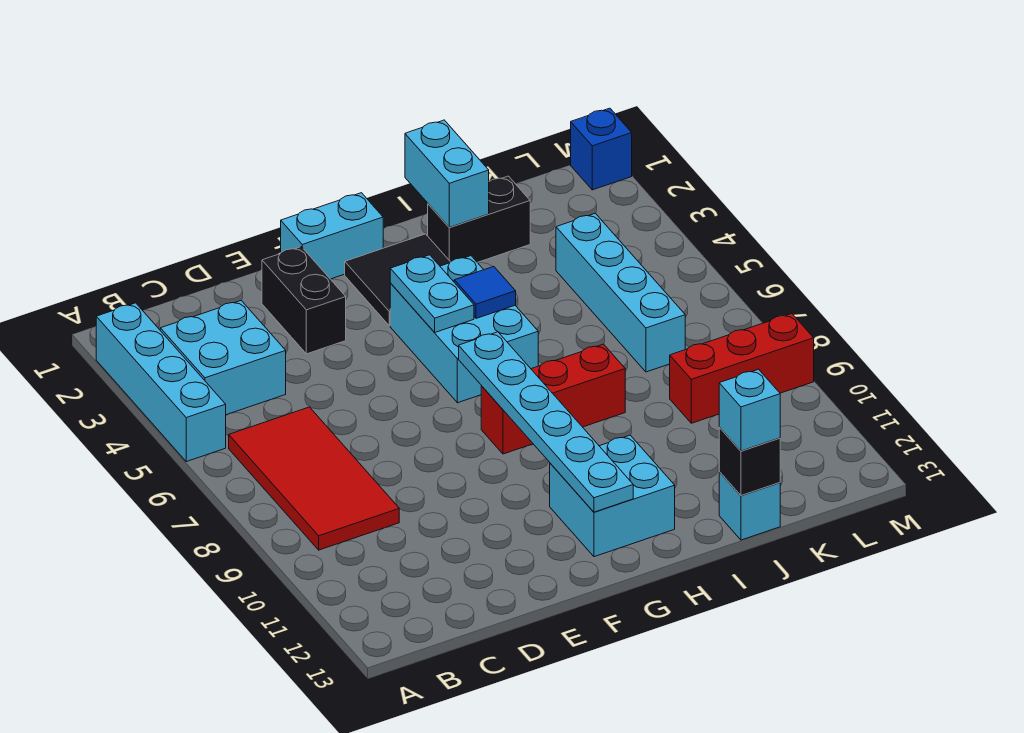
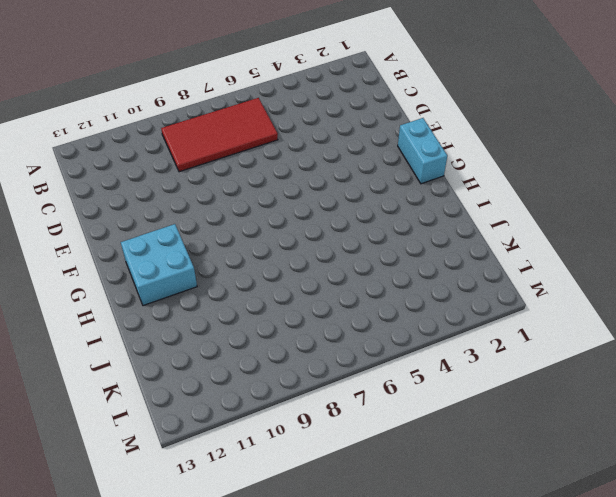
none -> cyan 1x4 brick [96,303,226,462]
none -> cyan 2x2 brick [160,301,286,415]
none -> black 1x2 brick [262,247,346,354]

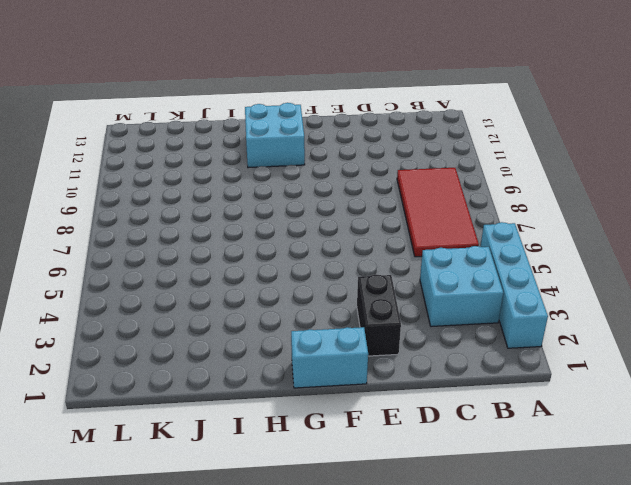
none -> black 2x2 tile [345,234,450,326]
none -> cyan 2x3 brick [390,256,538,403]
none -> red 1x3 brick [481,344,625,454]

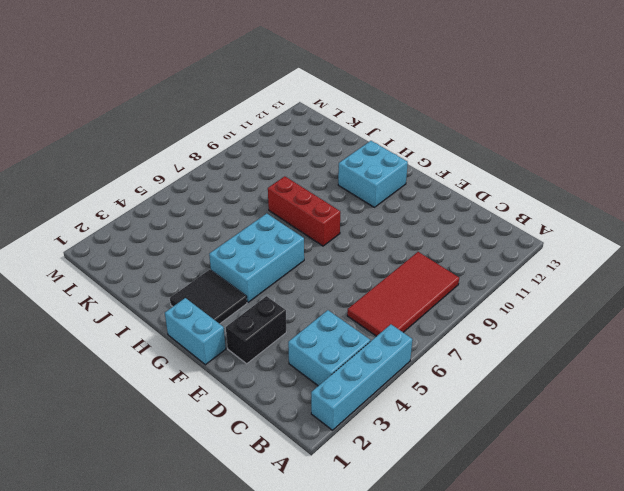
none -> black 1x2 brick [428,176,530,262]
none -> cyan 1x1 brick [719,472,780,540]
none -> cyan 1x4 brick [556,213,685,372]

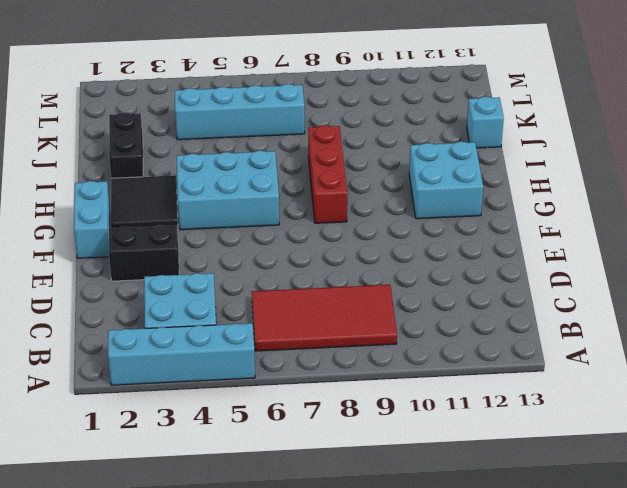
none -> red 1x3 brick [670,314,814,423]
none -> blue 1x1 brick [571,108,632,190]
none -> cyan 1x2 plate [390,255,474,332]

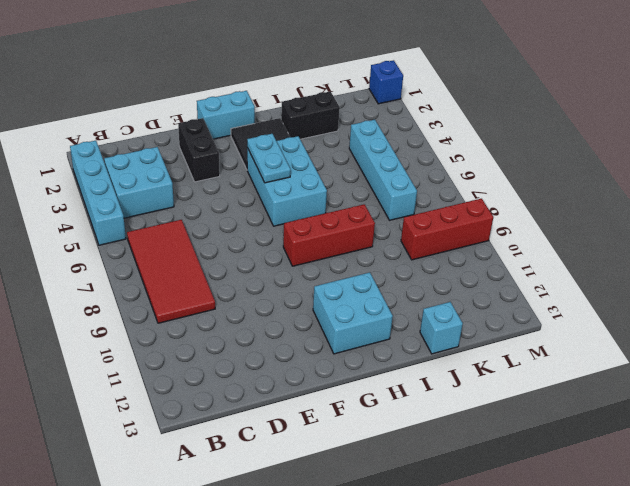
none -> cyan 1x6 plate [459,332,633,512]
none -> blue 1x1 tile [454,267,516,318]
none -> cyan 1x2 brick [405,120,489,227]

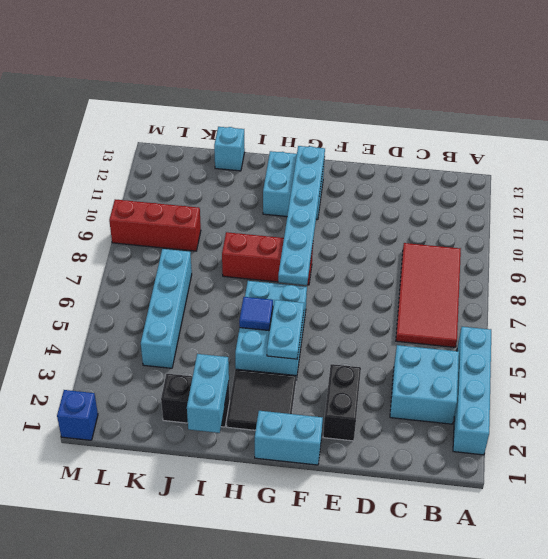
none -> black 1x1 brick [719,427,780,496]
none -> cyan 1x1 brick [719,369,780,451]

